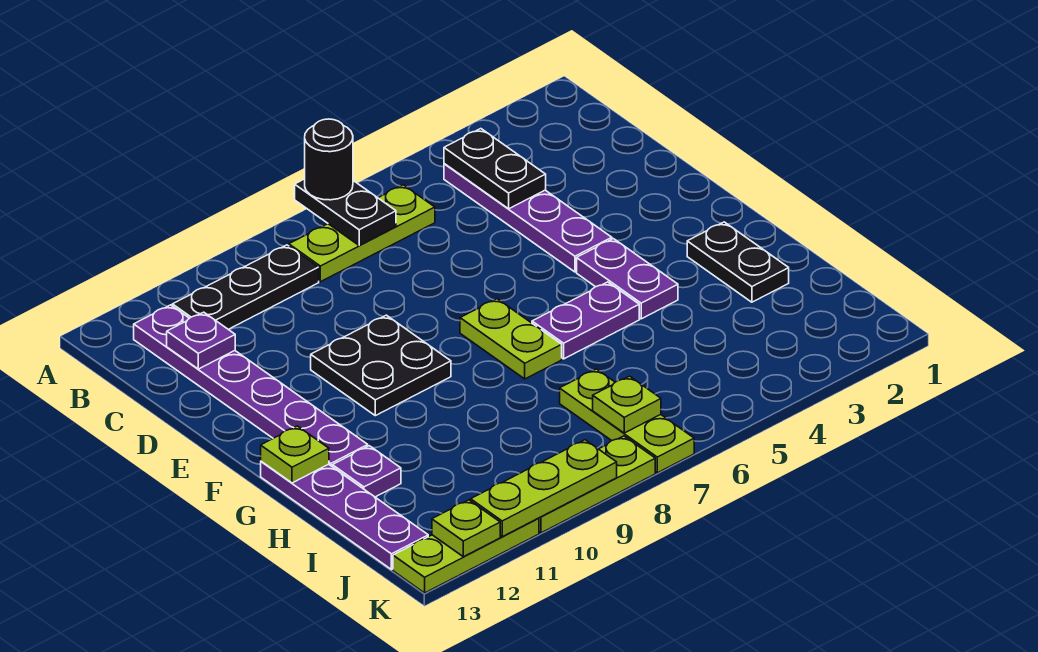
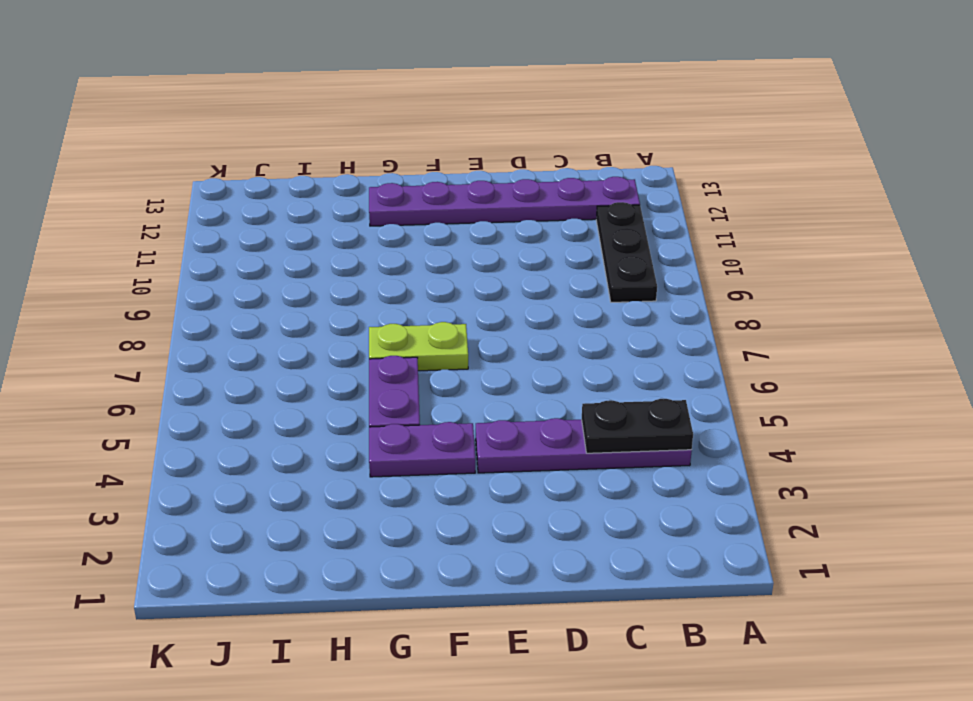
none -> lime 1x3 plate [289,185,435,282]
none -> black 2x2 plate [311,315,451,416]
none -> black 1x2 plate [687,222,789,302]

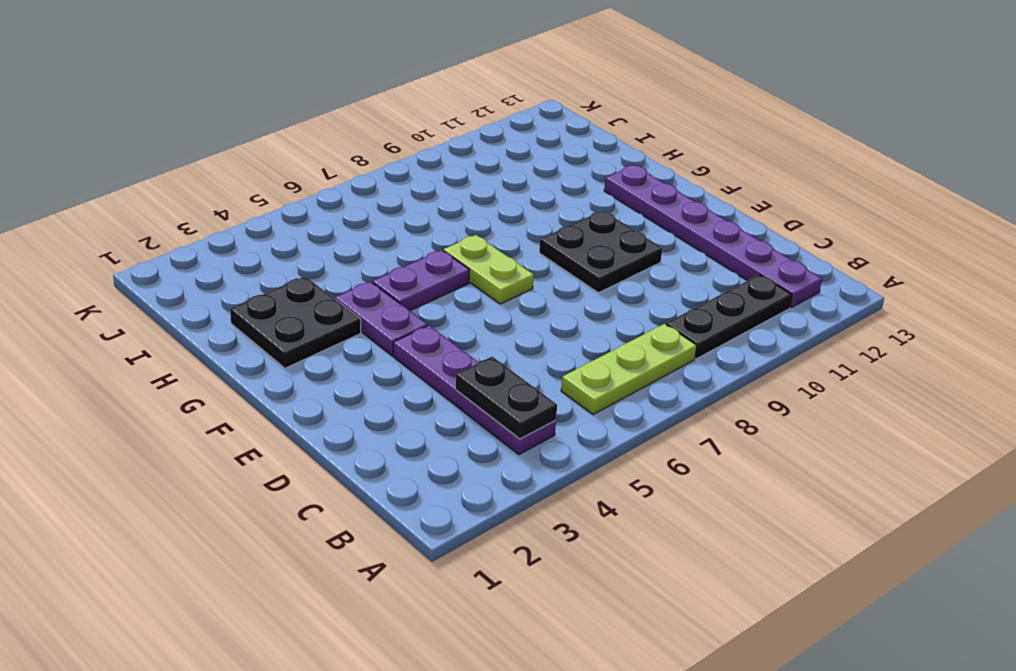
black 2x2 plate [230,276,361,368] -> black 1x2 plate [687,222,789,302]
none -> purple 1x4 plate [261,461,428,570]
none -> purple 1x1 plate [332,446,401,497]
none -> lime 1x3 plate [560,369,694,473]

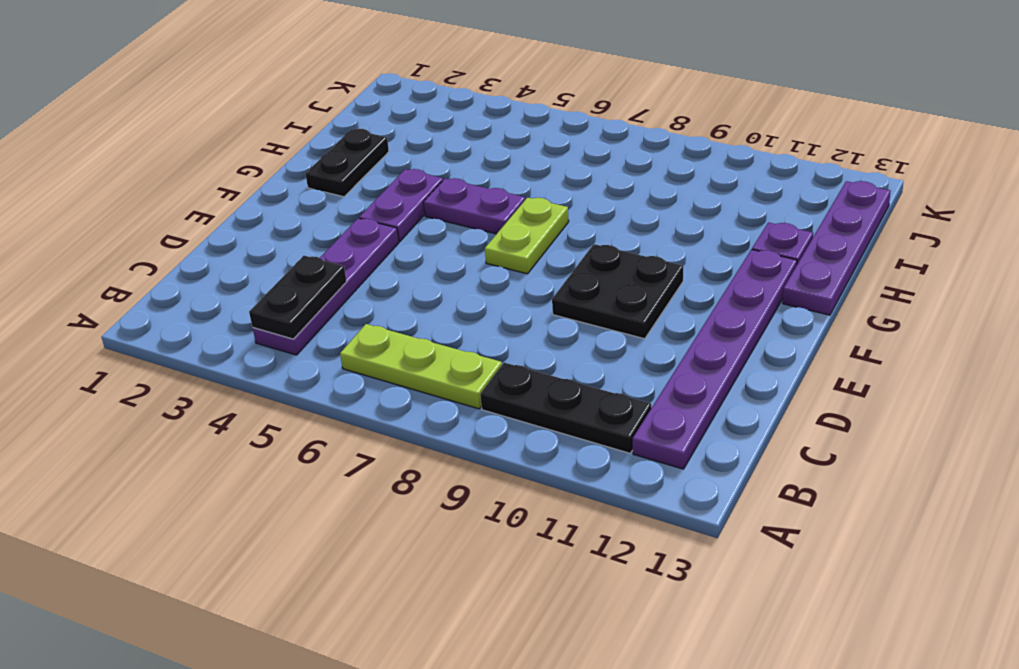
none -> lime 1x3 plate [560,369,694,473]
none -> lime 1x3 plate [539,436,655,533]
none -> lime 1x3 plate [393,518,539,593]

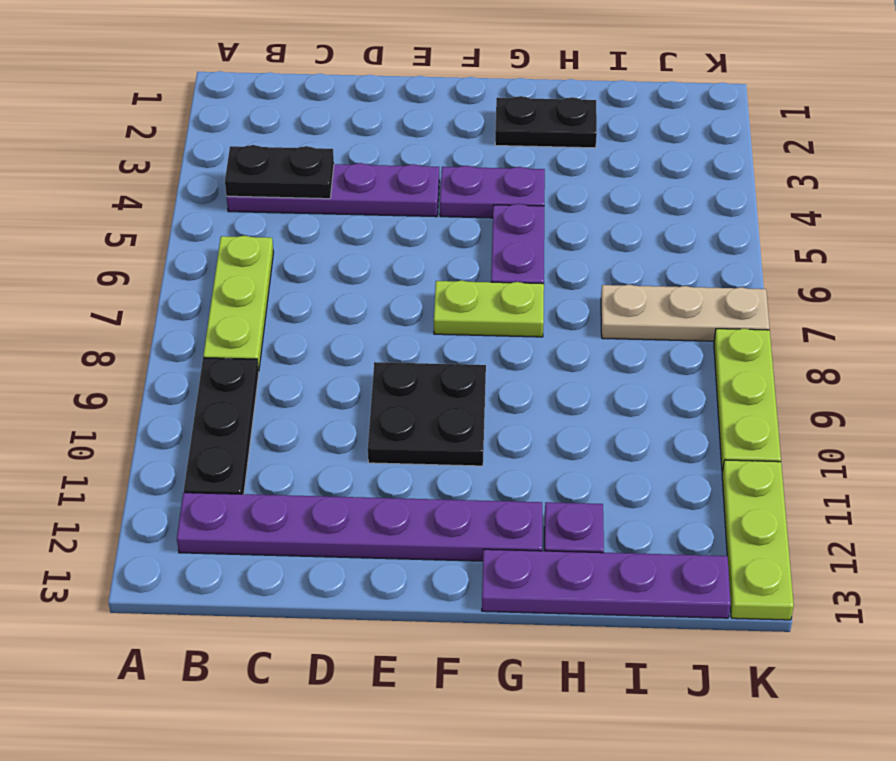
tan 1x3 plate [601,285,770,341] -> lime 1x3 plate [560,369,694,473]
none -> black 1x2 plate [295,179,396,245]
none -> purple 1x1 plate [167,312,235,369]
none -> lime 1x1 plate [261,426,329,483]

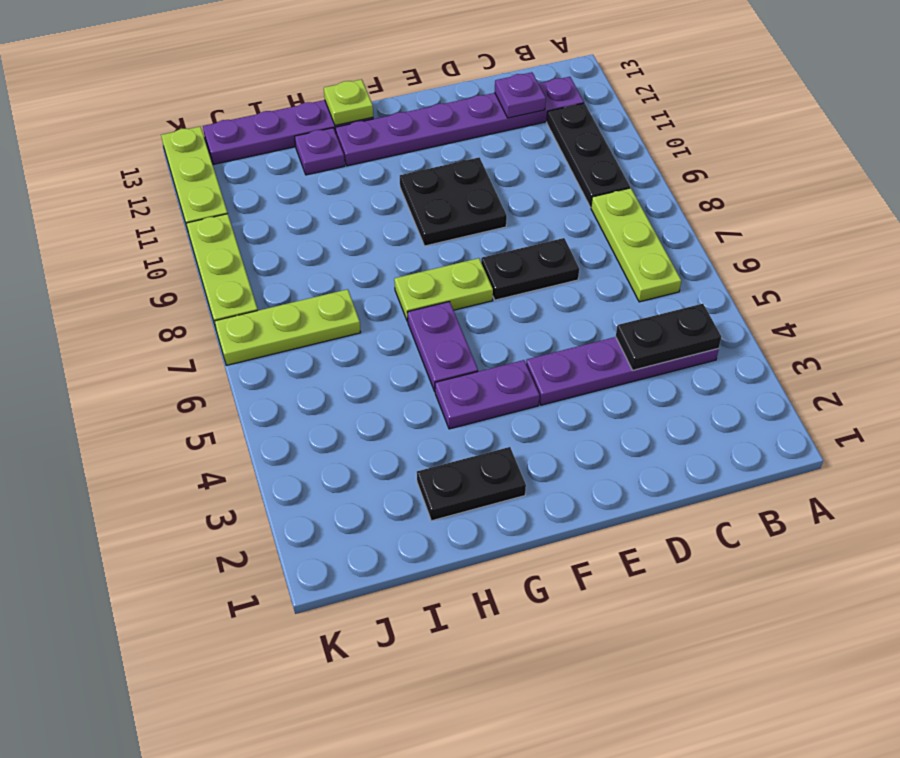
black 1x2 plate [481,238,579,300] -> black 1x2 plate moved to [295,179,396,245]
none -> lime 1x1 plate [593,376,661,433]
none -> lime 1x3 plate [471,440,617,537]
none -> lime 1x1 plate [432,500,500,557]

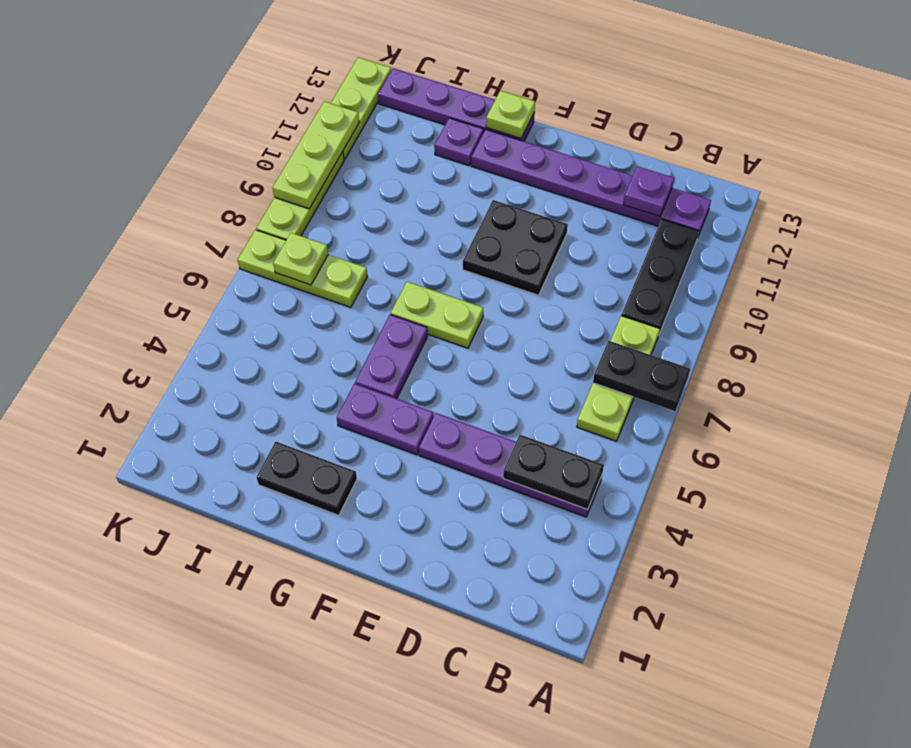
none -> lime 1x1 plate [432,500,500,557]
none -> black 1x1 round brick [305,119,353,200]

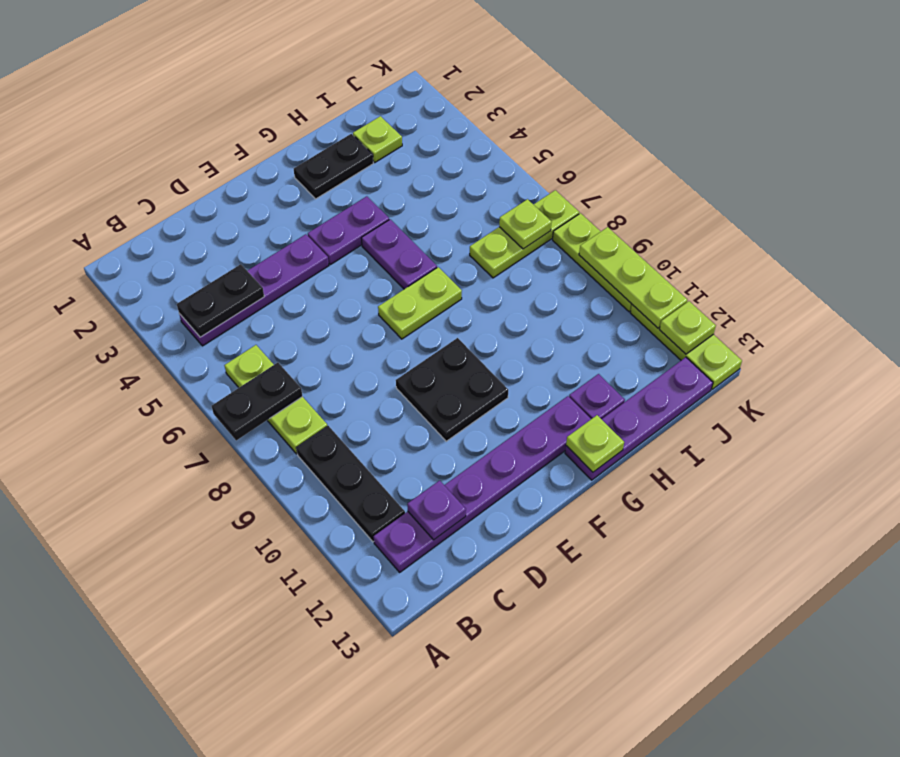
lime 1x1 plate [353,116,402,162] -> none
none -> black 1x1 round brick [305,119,353,200]

